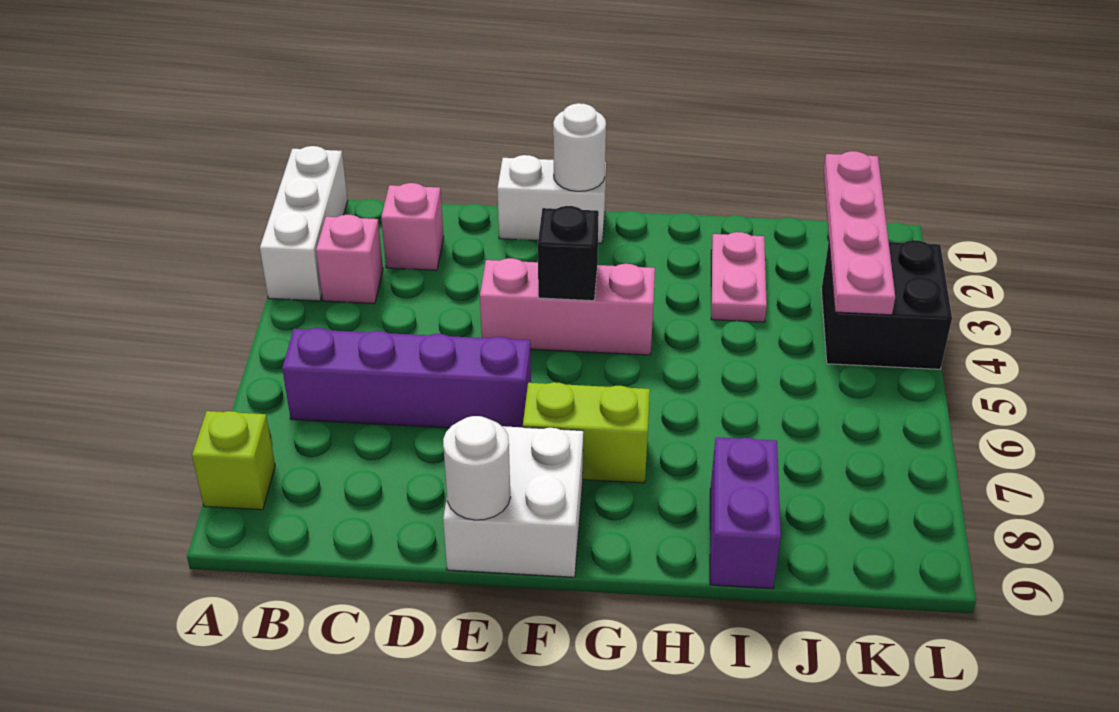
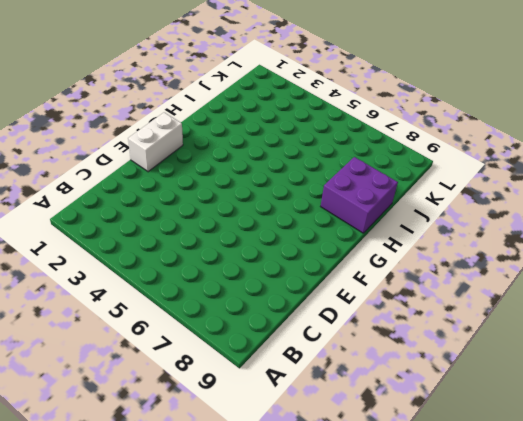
purple 2x2 brick [321,157,398,233] -> purple 1x2 brick [710,437,781,588]
none -> white 1x3 brick [260,146,348,301]
none -> lime 1x1 brick [192,411,275,510]
none -> pink 1x1 brick [316,215,383,304]

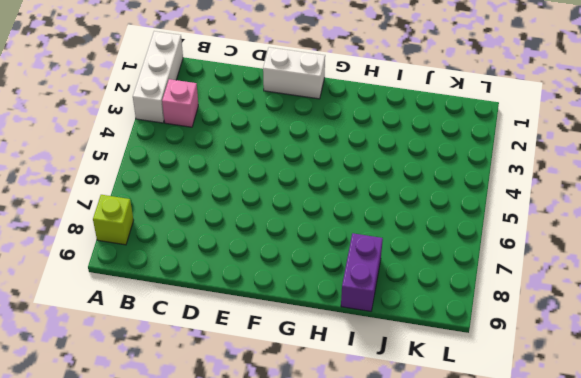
none -> purple 1x4 brick [282,328,531,428]
none -> pink 1x1 brick [381,183,444,270]
none -> pink 1x3 brick [480,258,655,355]

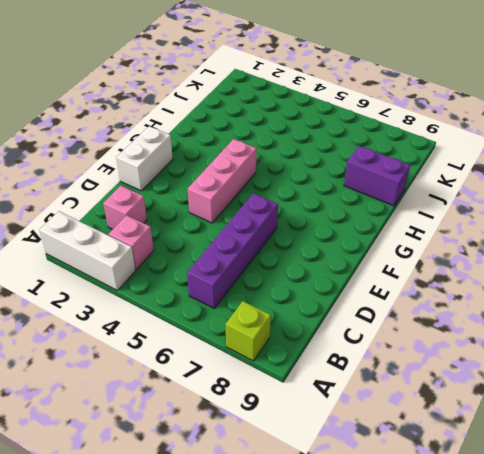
none -> white 2x2 brick [443,426,583,577]
none -> lime 1x2 brick [523,382,650,483]
none -> pink 1x2 plate [711,232,767,322]

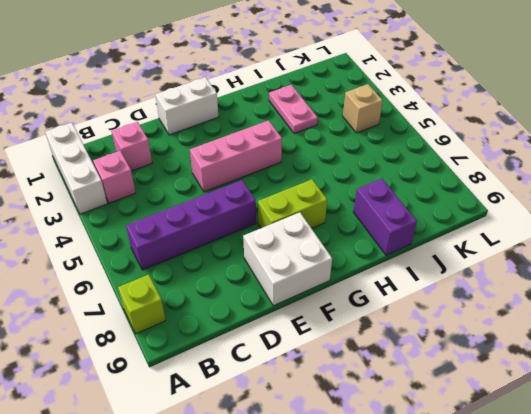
tan 1x1 brick [343,84,383,133] -> black 2x2 brick [821,240,952,369]
none -> white 1x1 round brick [443,416,511,520]
none -> white 1x1 round brick [553,103,606,191]
none -> black 1x1 brick [538,206,599,301]

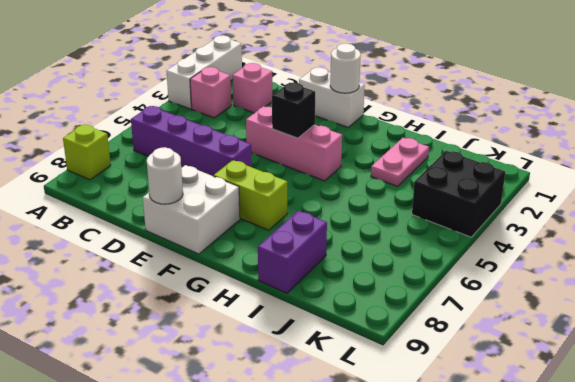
none -> pink 1x4 plate [824,151,895,315]

